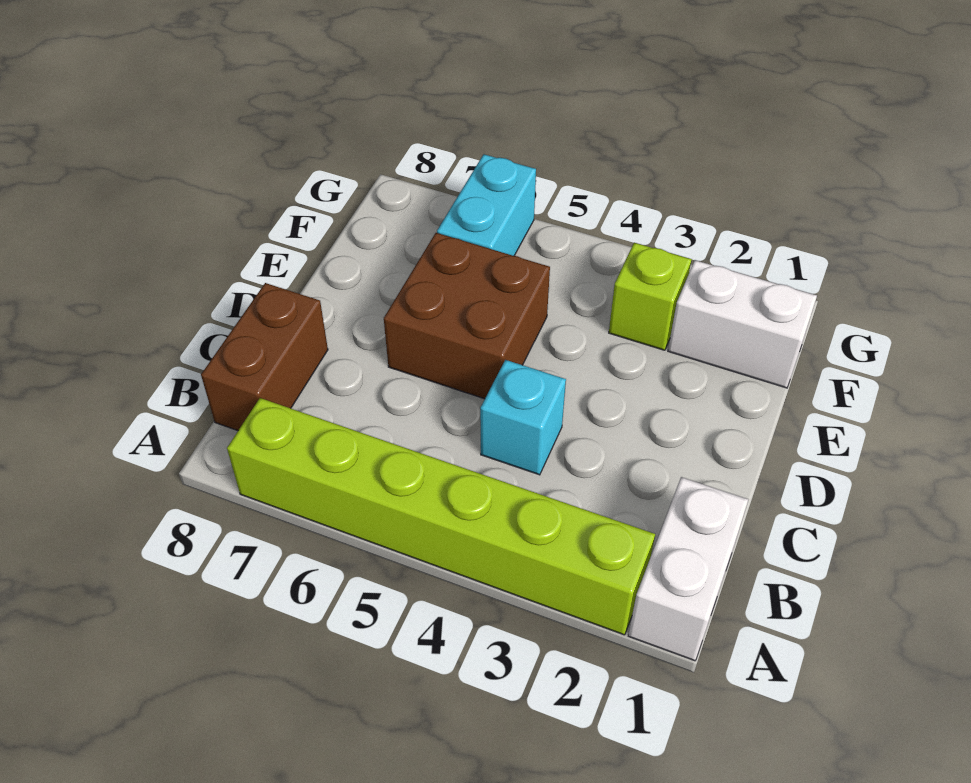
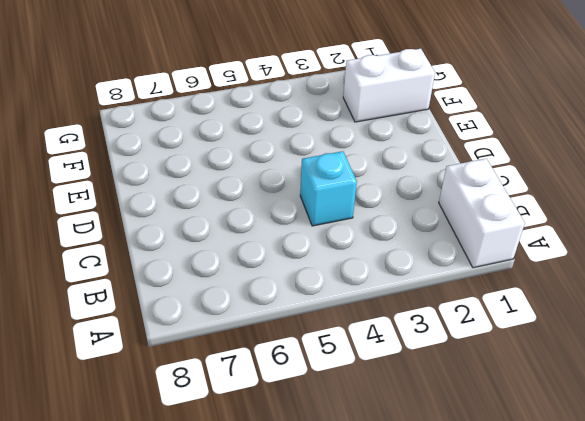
none -> lime 1x6 brick [227,398,655,635]
none -> brown 1x2 brick [201,283,328,431]

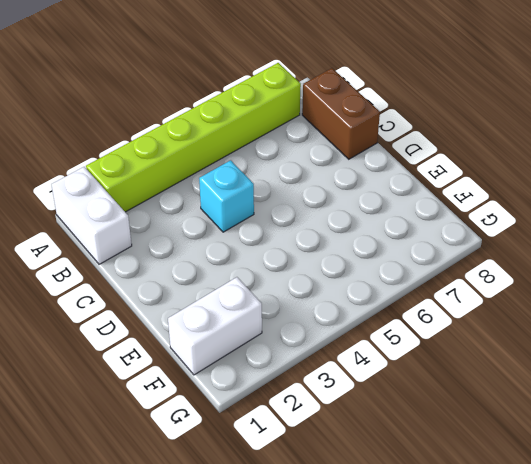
none -> brown 2x2 brick [384,233,550,399]
none -> lime 1x1 brick [609,243,692,350]

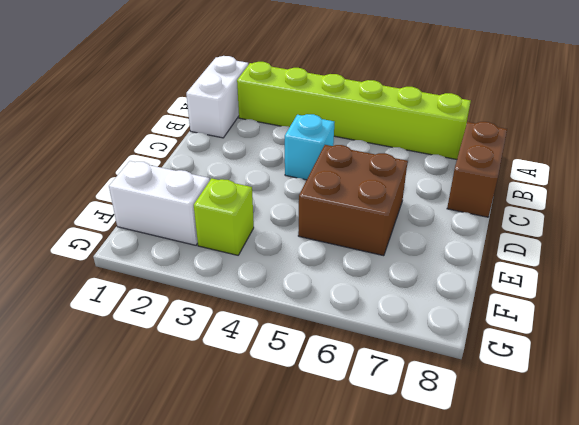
none -> cyan 1x2 brick [437,154,536,256]

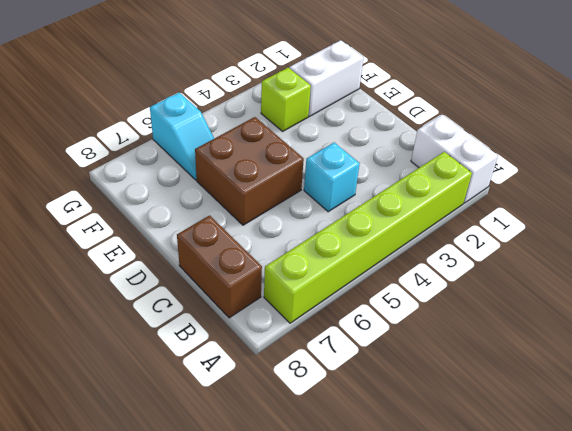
cyan 1x2 slope [150,93,214,180] -> cyan 1x2 brick [437,154,536,256]

